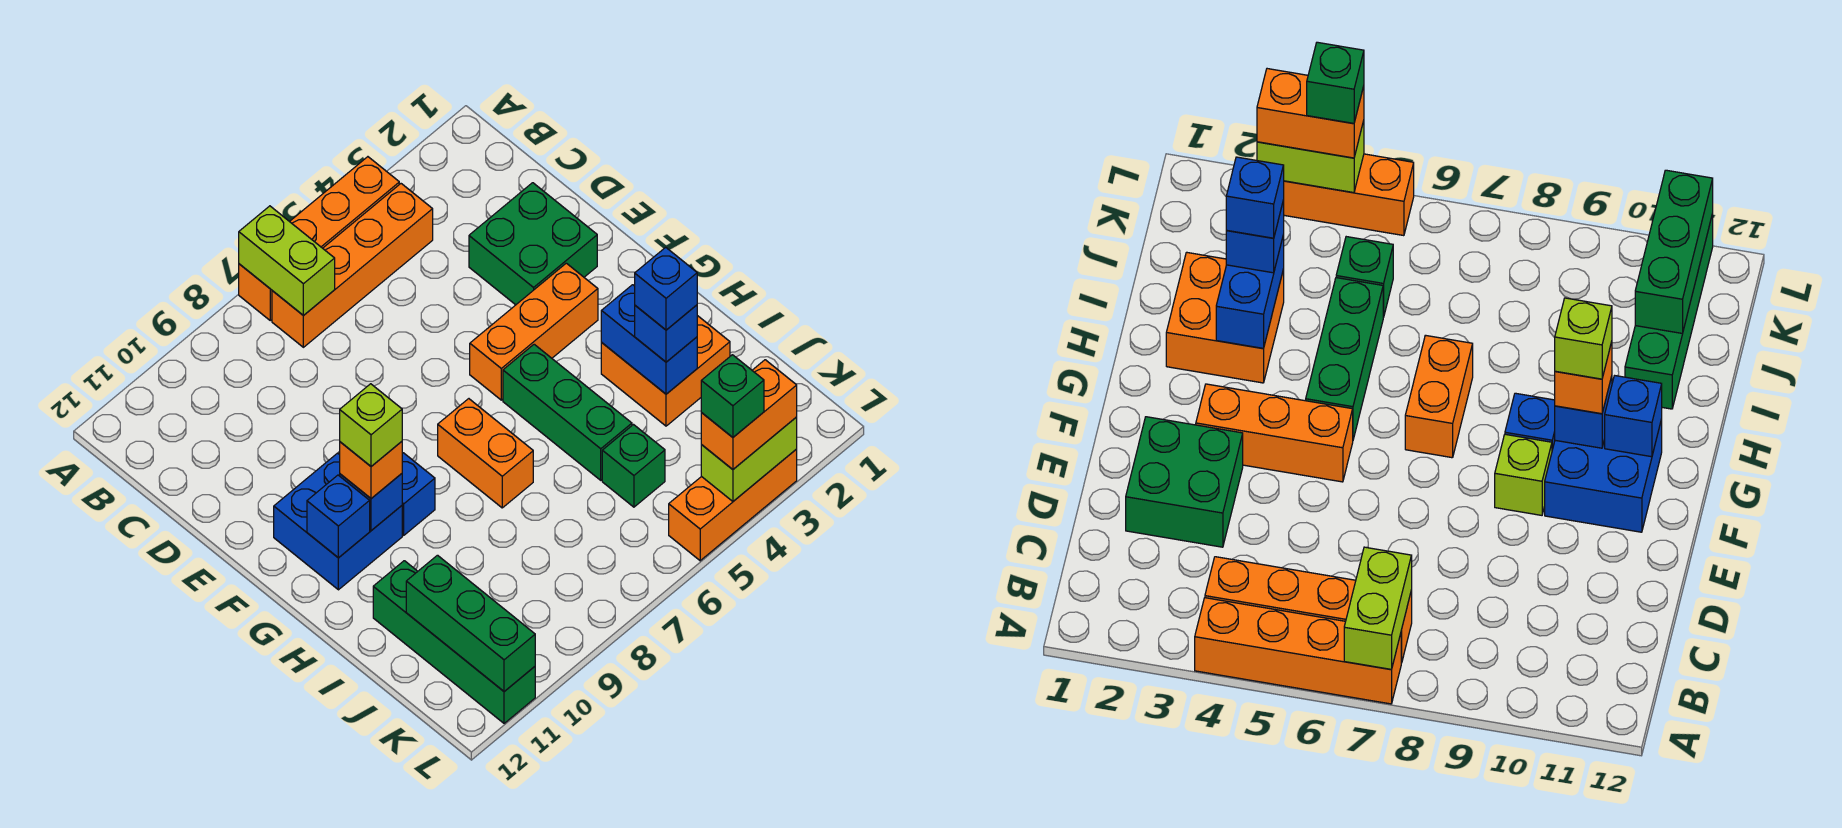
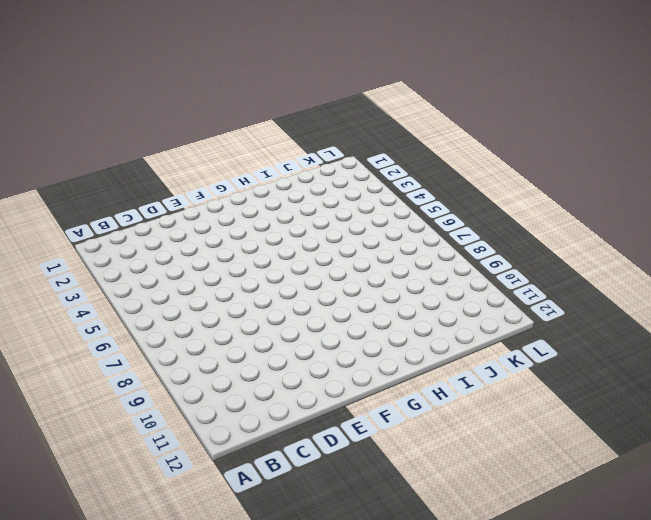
none -> orange 1x4 brick [239,157,399,320]
none -> orange 1x4 brick [272,184,433,347]
none -> green 2x2 brick [469,183,597,305]

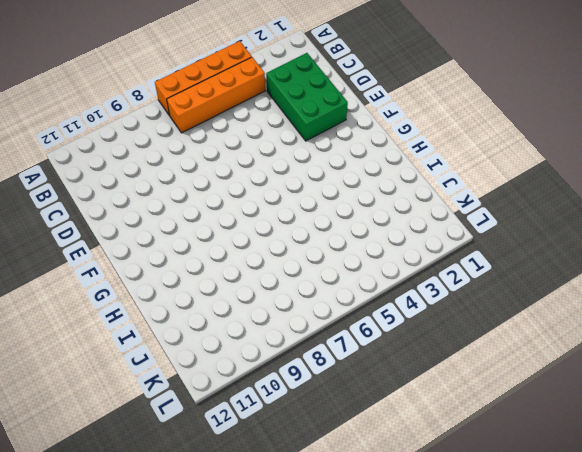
green 2x3 brick [266,53,348,141] -> green 2x2 brick [469,183,597,305]
none -> orange 1x3 brick [470,263,598,400]
none -> lime 1x1 brick [1495,434,1552,515]
none -> blue 2x2 brick [274,453,402,590]

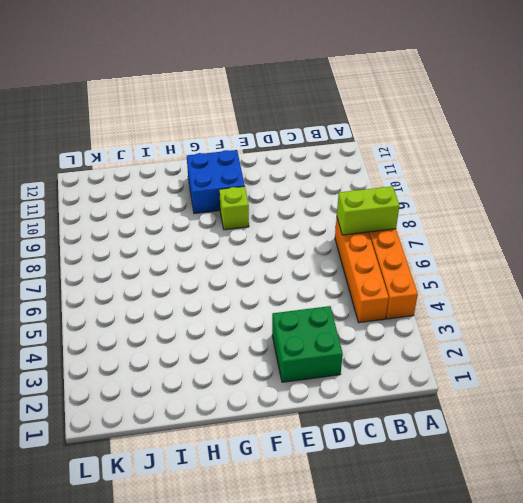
none -> orange 1x3 brick [470,263,598,400]
none -> green 1x3 brick [503,344,632,480]
none -> orange 1x2 brick [438,399,533,508]

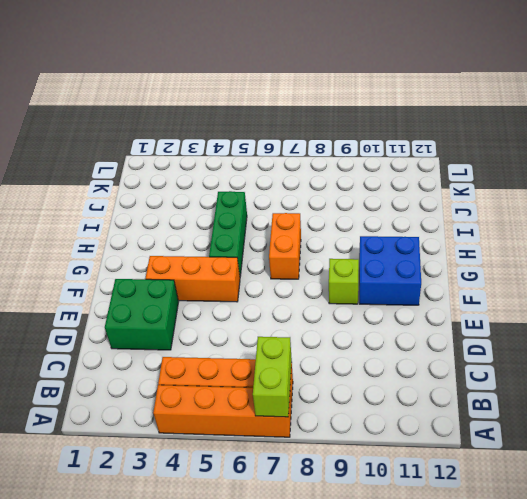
none -> blue 1x1 brick [402,453,435,535]
none -> orange 2x2 brick [601,316,730,426]
none -> green 1x4 brick [373,561,535,723]

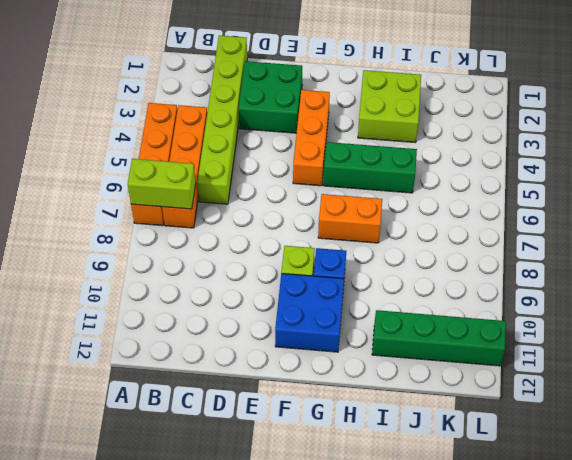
lime 1x6 brick [197,35,247,204] -> none
lime 2x2 brick [358,70,421,142] -> orange 2x2 brick [601,316,730,426]
none -> green 1x1 brick [602,425,665,507]
none -> orange 1x3 brick [669,449,797,561]
none -> blue 1x1 brick [340,474,402,531]

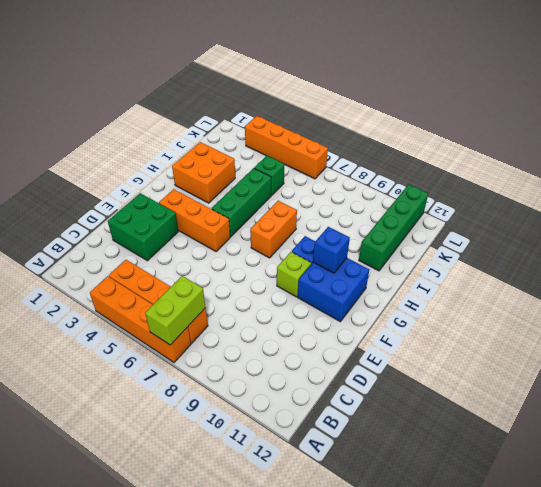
orange 1x4 brick [245,116,328,179] -> orange 1x3 brick [669,449,797,561]
none -> blue 1x1 brick [307,475,370,558]
none -> blue 1x2 brick [601,285,697,394]
none -> green 1x3 brick [406,555,535,691]

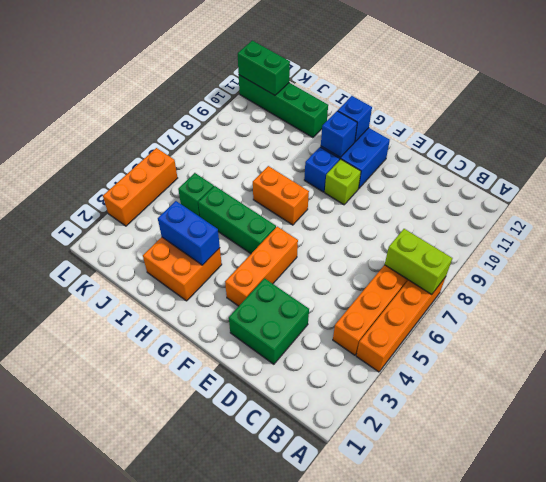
green 1x2 brick [238,41,290,95] -> green 1x3 brick [406,555,535,691]
none -> lime 1x2 brick [701,417,797,501]
none -> orange 1x1 brick [339,442,402,498]
none -> blue 1x1 brick [635,305,697,362]

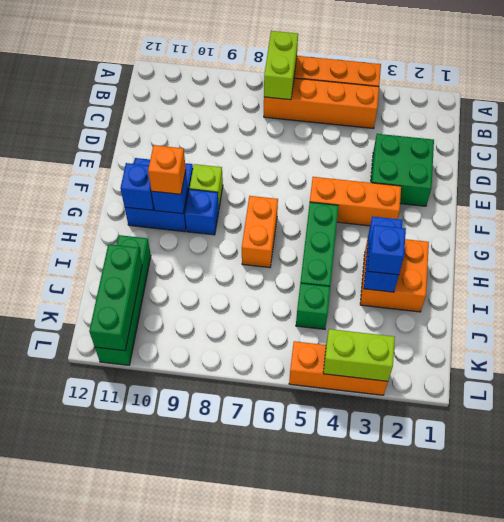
none -> orange 1x2 brick [701,360,797,469]
none -> lime 1x1 brick [340,384,402,466]
none -> blue 1x1 brick [635,247,697,330]

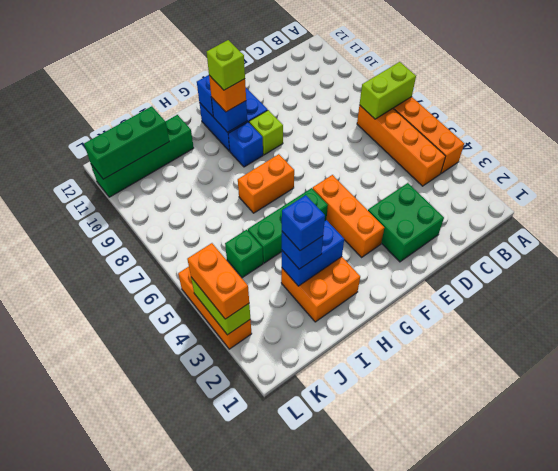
none -> green 1x1 brick [701,355,764,437]

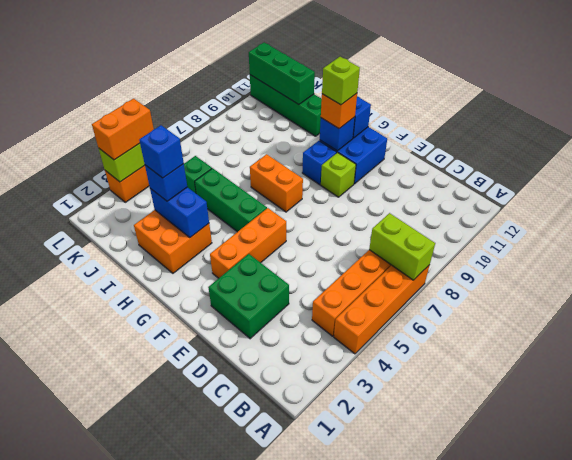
none -> green 1x1 brick [701,355,764,437]

